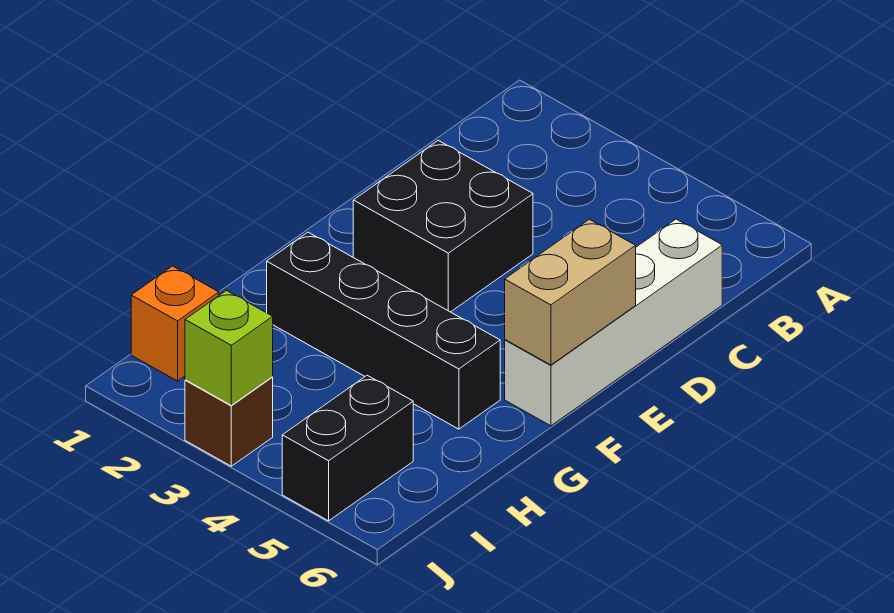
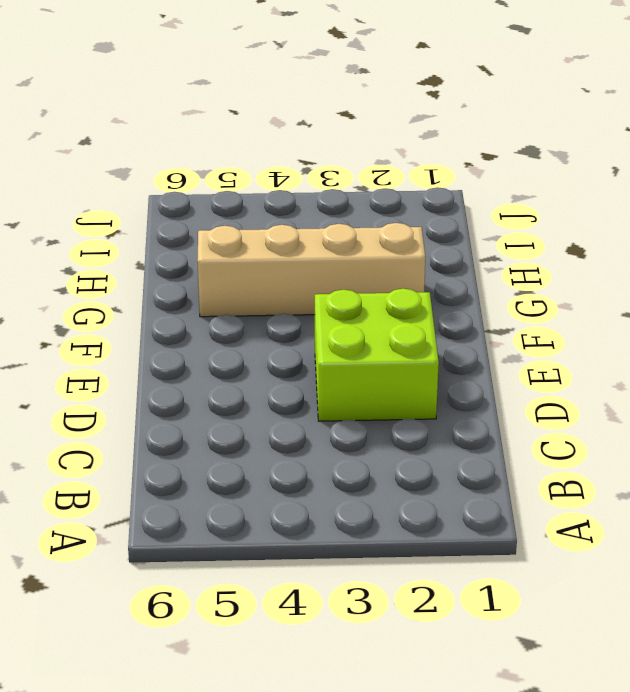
lime 2x2 brick [315,289,439,421] -> black 2x2 brick [353,140,533,312]
tan 1x4 brick [197,223,425,317] -> black 1x4 brick [267,232,500,429]
none -> white 1x4 brick [505,219,722,426]
none -> orange 1x1 brick [131,266,219,381]

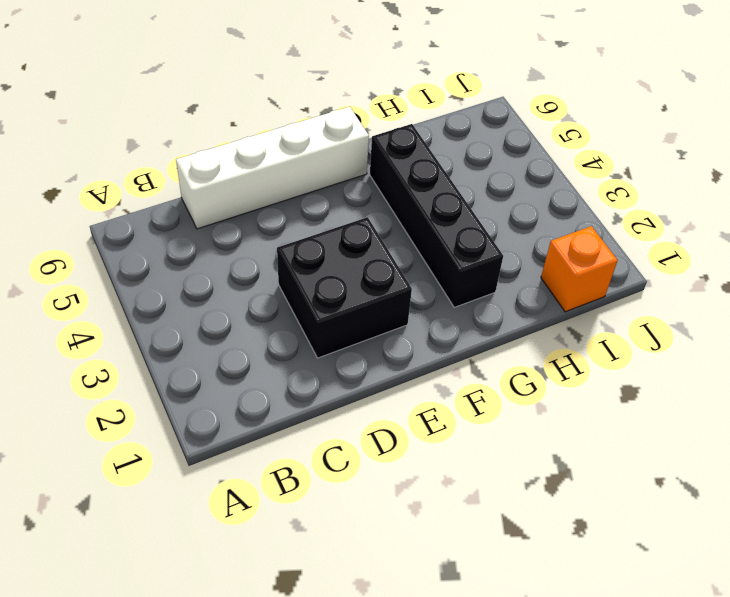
none -> black 1x2 brick [282,375,413,521]
none -> brown 1x1 brick [185,377,273,466]

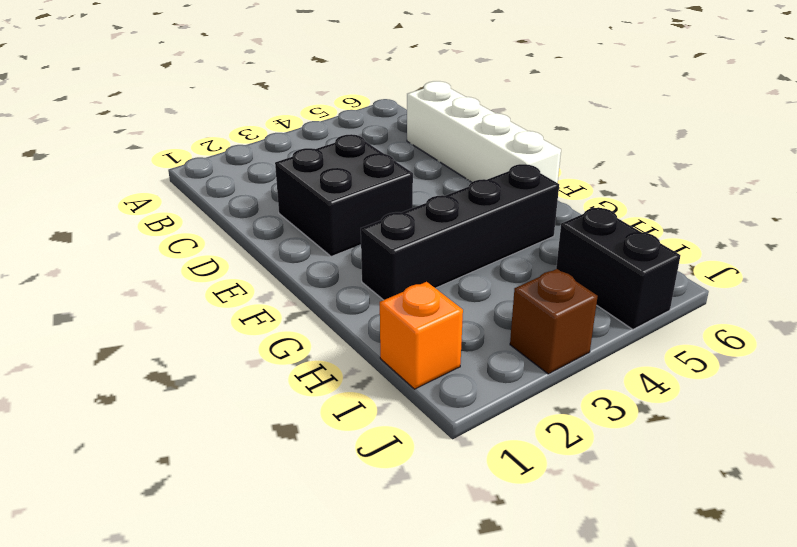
none -> tan 1x2 brick [505,219,636,365]
none -> lime 1x1 brick [185,291,273,405]

